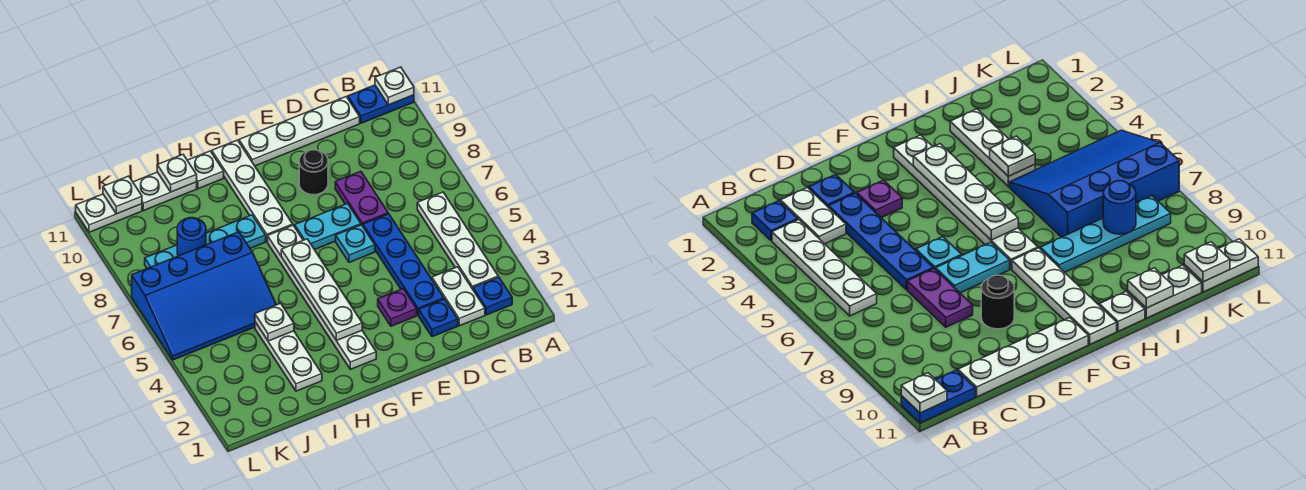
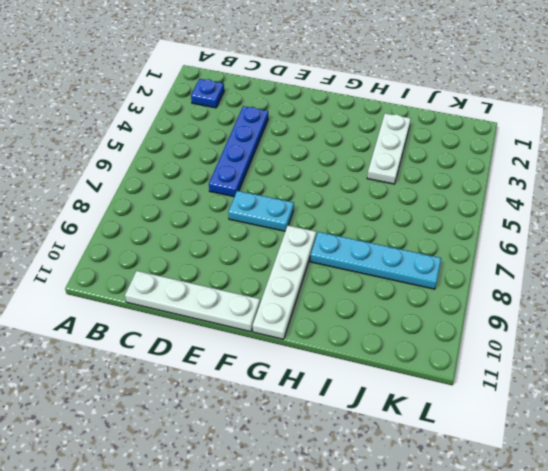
none -> blue 1x2 plate [348,85,414,123]
none -> white 1x4 plate [417,192,498,289]
none -> white 1x2 plate [432,267,485,326]

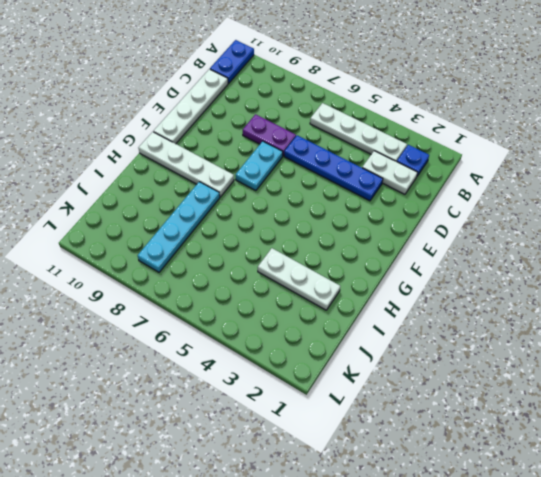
none -> blue 1x1 plate [419,299,458,337]
none -> purple 1x1 plate [378,289,417,326]
none -> cyan 1x1 plate [336,225,375,262]

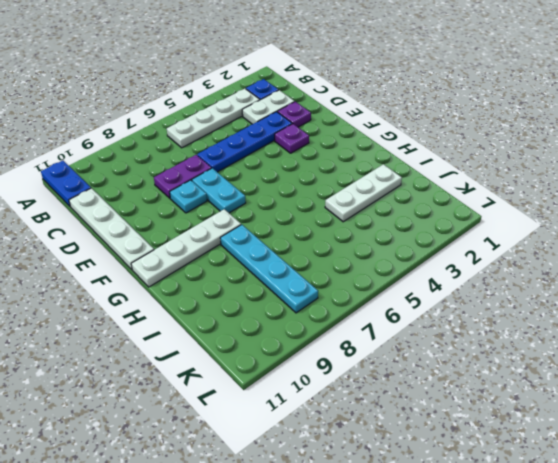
purple 1x1 plate [277,102,311,127] -> blue 1x1 plate [419,299,458,337]
cyan 1x1 plate [170,180,207,213] -> cyan 1x1 plate moved to [336,225,375,262]
none -> black 1x1 round brick [299,150,328,195]
none -> white 1x6 plate [268,225,376,369]
none -> white 1x1 plate [187,151,224,189]

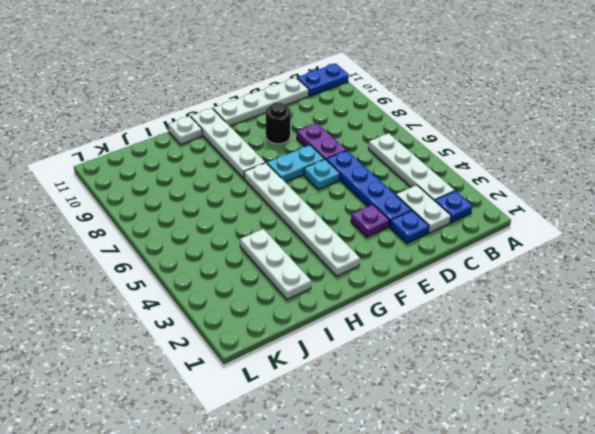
none -> cyan 1x4 plate [145,215,266,268]
none -> blue 3x4 slope [132,232,276,360]
none -> white 1x2 plate [133,172,197,211]

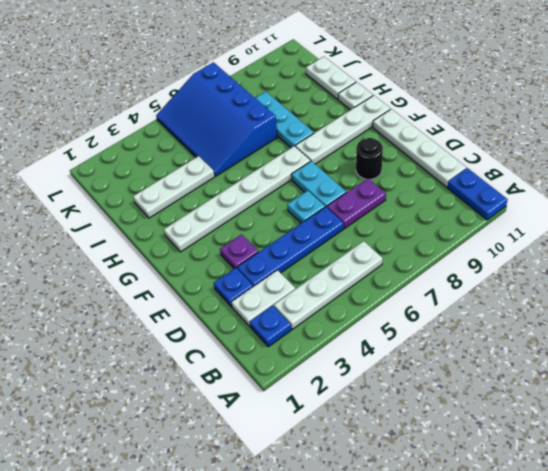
cyan 1x3 plate [256,92,314,148] -> cyan 1x4 plate [145,215,266,268]
none -> white 1x2 plate [76,194,142,232]
none -> white 1x1 plate [375,67,414,105]
none -> white 1x4 plate [281,239,362,341]

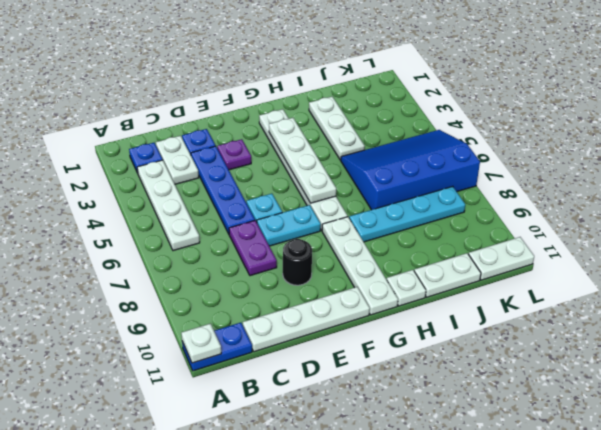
none -> white 1x1 plate [255,303,294,341]
none -> white 1x1 plate [157,155,197,192]
none -> blue 1x1 round brick [177,218,206,256]

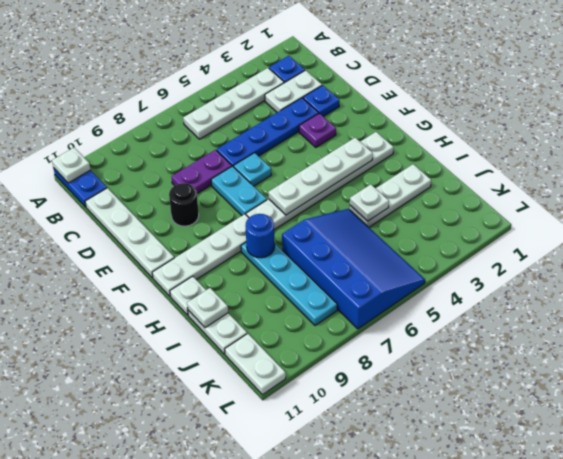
blue 1x1 round brick [245,214,275,258] -> blue 1x1 round brick moved to [177,218,206,256]
none -> white 1x1 plate [103,176,142,214]

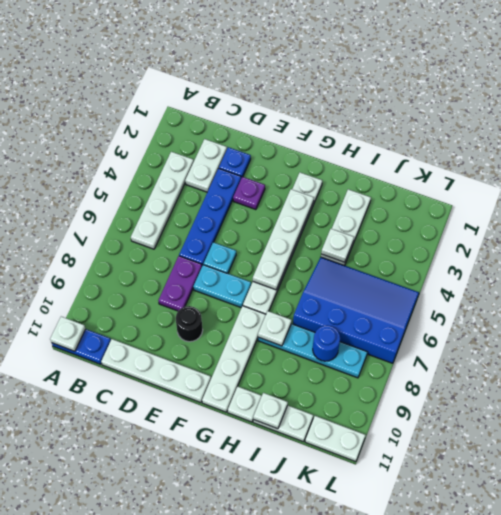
white 1x1 plate [258,311,292,346] -> white 1x1 plate moved to [103,176,142,214]
none -> blue 1x1 plate [473,277,512,315]

